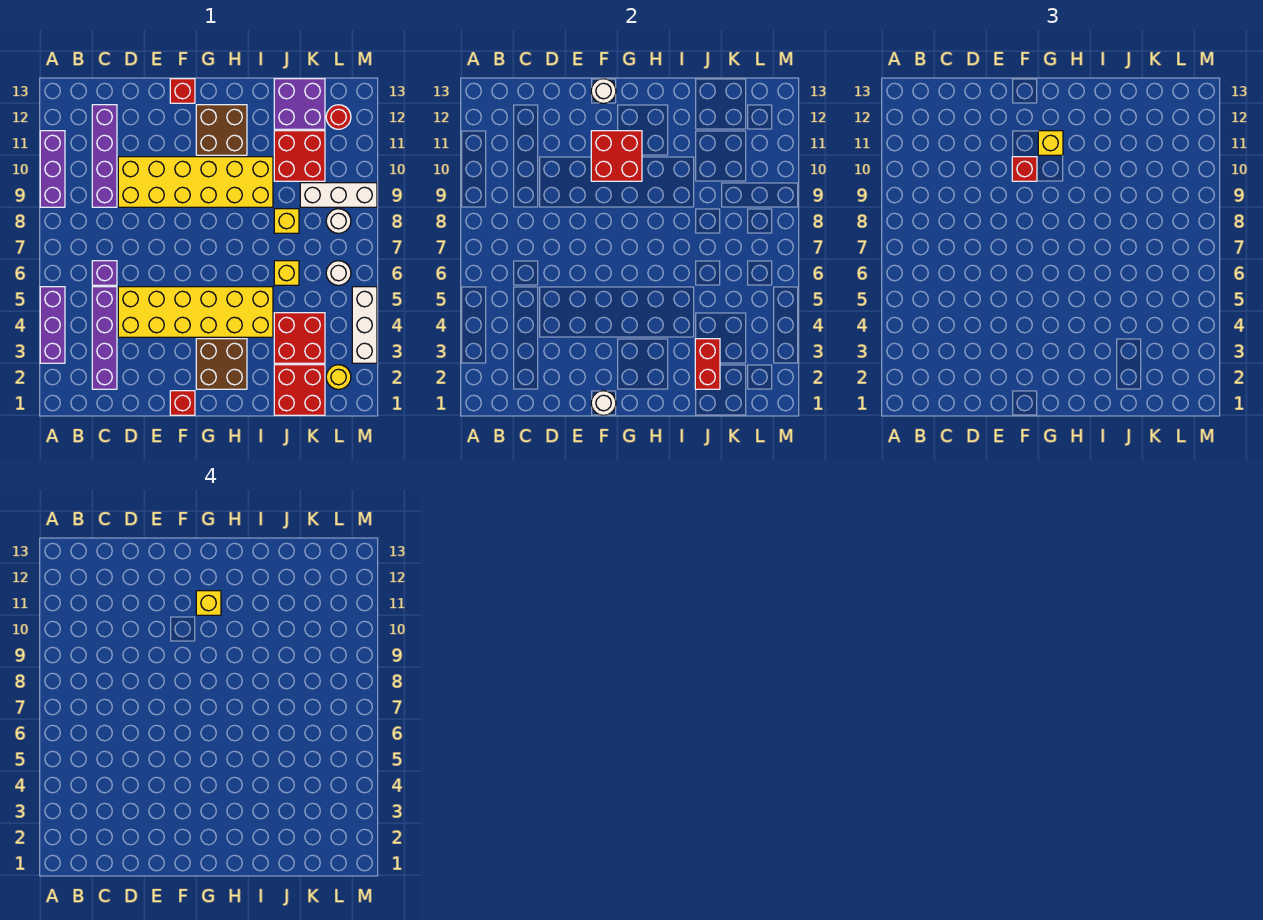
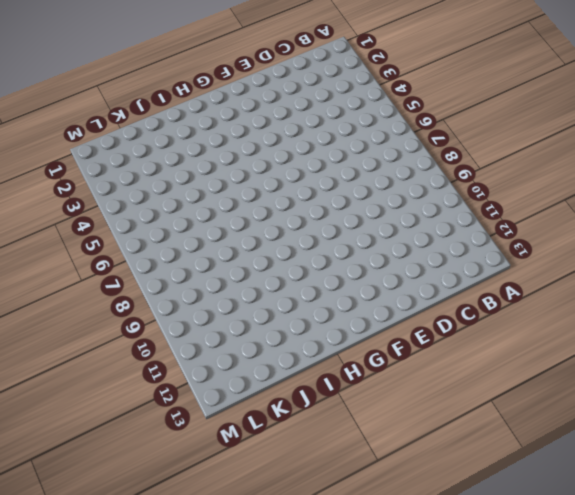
none -> purple 1x3 brick [40,287,65,363]
none -> purple 1x3 brick [40,131,65,207]
none -> purple 1x4 brick [92,287,117,389]
none -> purple 1x1 brick [92,261,117,285]

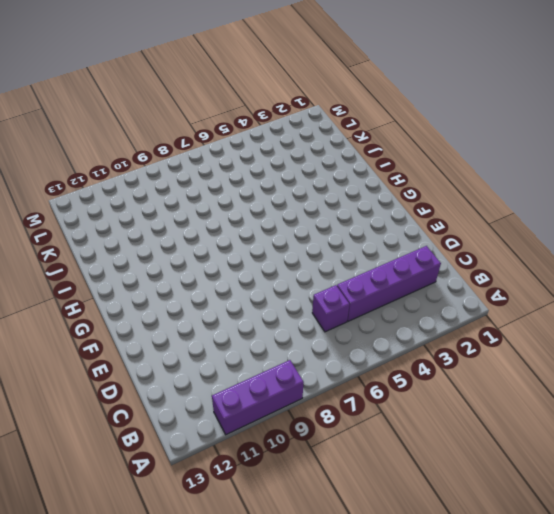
none -> purple 1x3 brick [40,287,65,363]
none -> purple 1x4 brick [92,105,117,207]
none -> yellow 2x6 brick [118,287,273,337]
none -> yellow 2x6 brick [118,157,273,207]

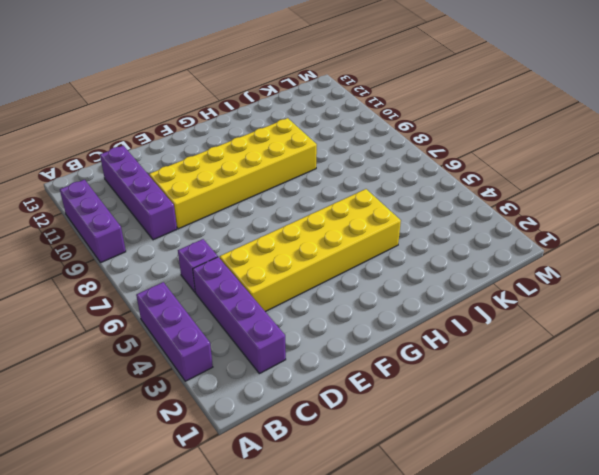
none -> red 1x1 brick [170,391,195,415]
none -> red 1x1 brick [170,79,195,103]
none -> brown 2x2 brick [196,339,247,389]
none -> brown 2x2 brick [196,105,247,155]

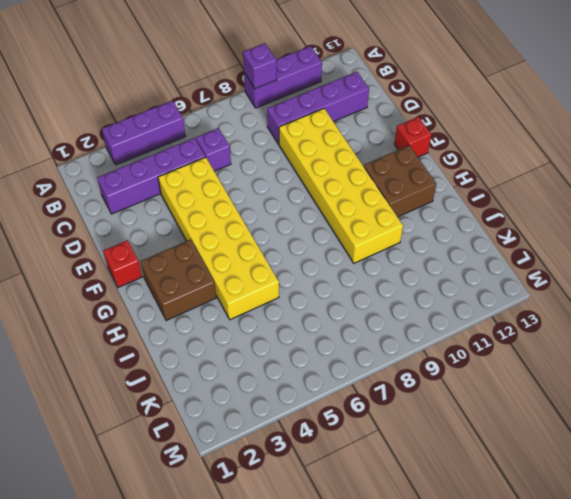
purple 1x1 brick [243,43,277,89] -> none
none -> red 2x2 brick [274,365,325,415]
none -> red 2x2 brick [274,313,325,363]
none -> yellow 1x1 brick [274,261,299,285]
none -> yellow 1x1 brick [274,209,299,233]

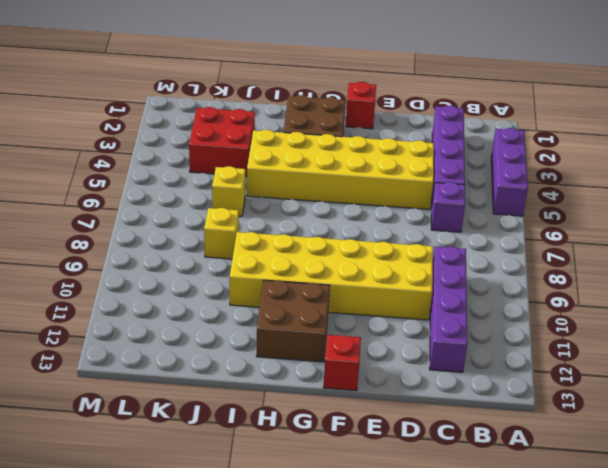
none -> purple 1x3 brick [40,131,65,207]
none -> red 2x2 brick [274,365,325,415]
none -> red 2x2 brick [274,131,325,181]
none -> purple 2x2 brick [274,79,325,129]

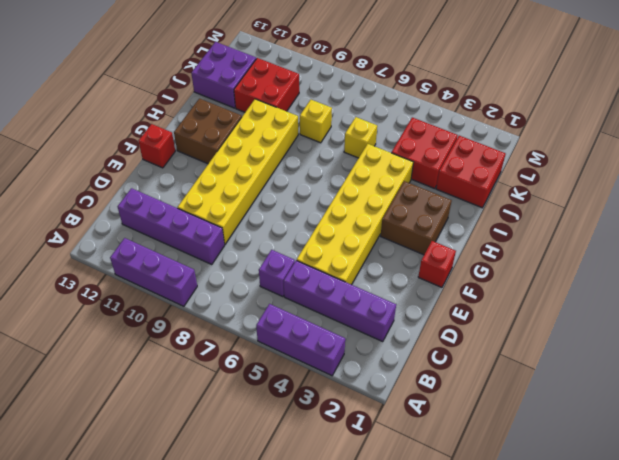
none -> white 1x3 brick [300,183,377,207]
none -> yellow 1x1 round brick [326,365,351,389]
none -> white 1x1 round brick [326,261,351,285]
none -> white 1x1 round brick [326,209,351,233]

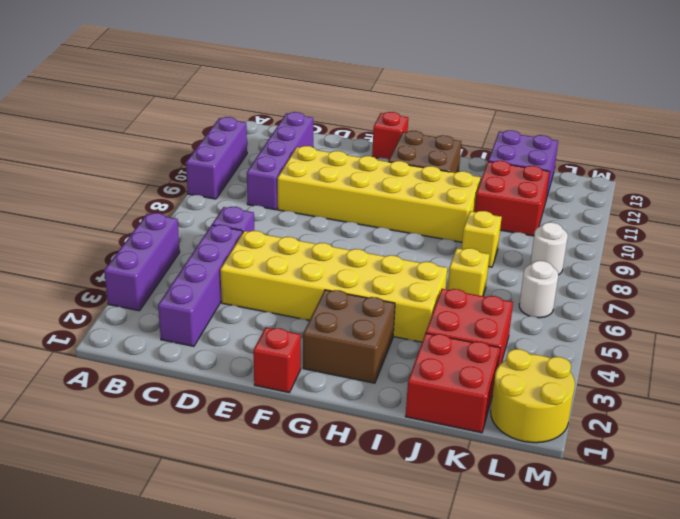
yellow 2x2 round brick [491,349,575,443] -> yellow 1x1 round brick [326,365,351,389]
none -> white 1x3 brick [300,183,377,207]
none -> red 1x1 round brick [326,105,351,129]
none -> white 1x3 brick [352,287,377,363]
none -> white 1x1 round brick [591,391,616,415]

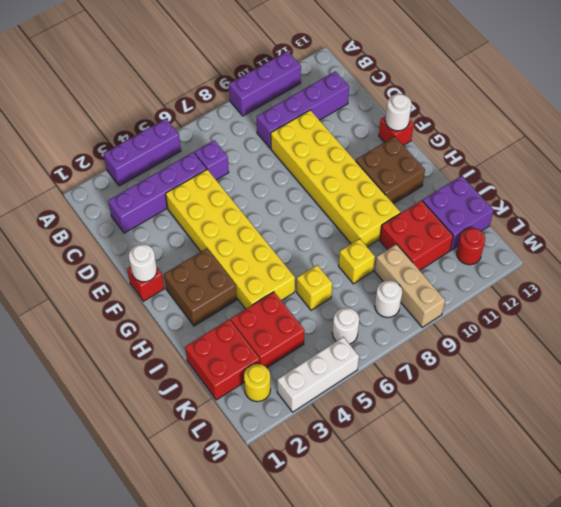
tan 1x3 brick [375,244,445,327] -> white 1x3 brick [300,183,377,207]
none -> red 2x2 brick [591,131,642,181]
none -> red 1x2 brick [695,339,720,389]
none -> red 1x1 brick [1012,157,1037,181]
none -> yellow 1x1 brick [1038,131,1063,155]

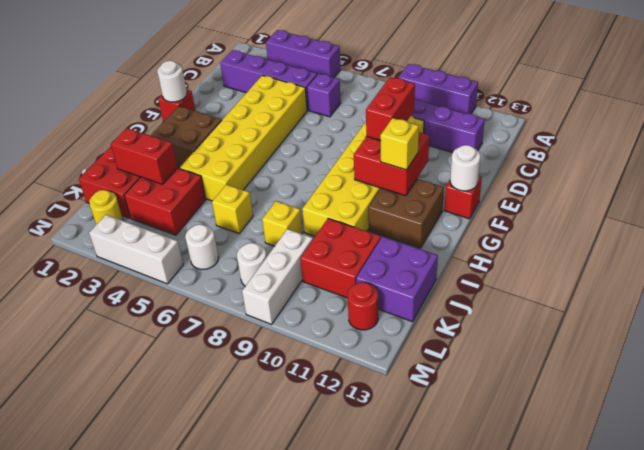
red 1x2 brick [366,77,415,141] -> red 1x1 brick [1012,157,1037,181]
none -> yellow 1x1 brick [196,591,221,615]

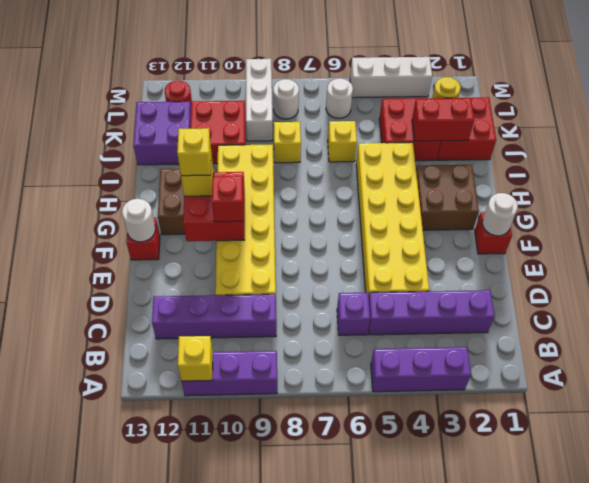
yellow 1x1 brick [178,336,213,381] -> none

